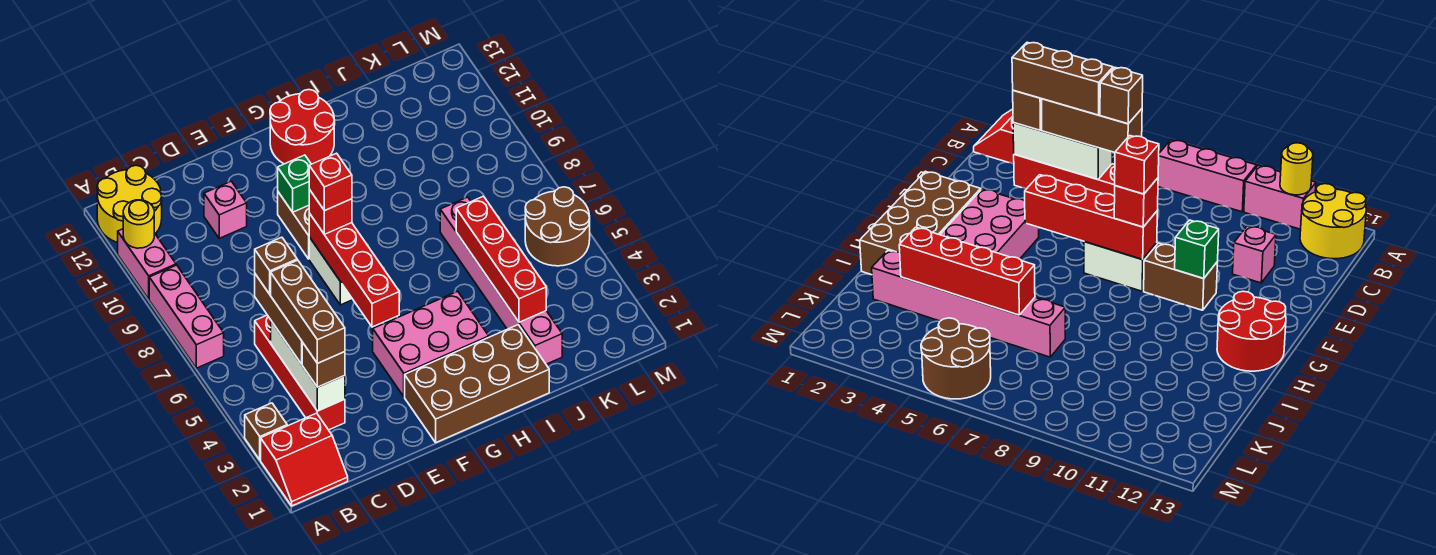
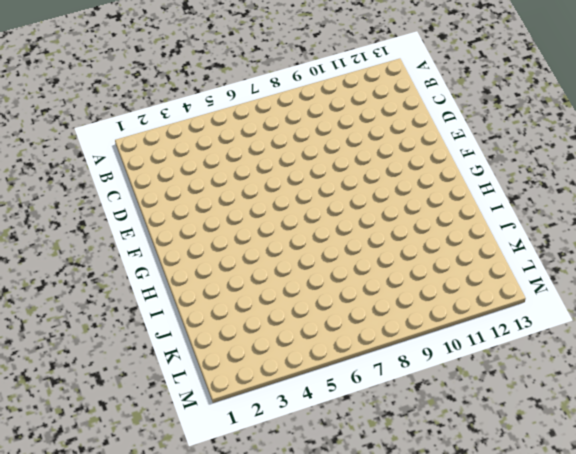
none -> red 2x2 slope [261,413,348,506]
none -> brown 1x1 brick [245,403,287,460]
none -> pink 1x3 brick [149,265,224,368]

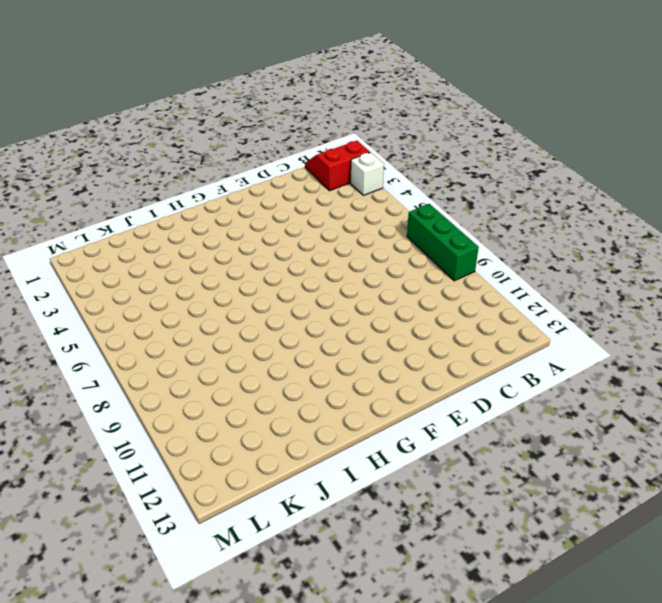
white 1x1 brick [351,152,384,195] -> brown 1x1 brick [245,403,287,460]
green 1x3 brick [407,204,479,281] -> pink 1x3 brick [149,265,224,368]
none -> pink 1x2 brick [118,229,176,299]
none -> yellow 2x2 round brick [97,165,162,243]
none -> red 1x4 brick [255,315,345,430]

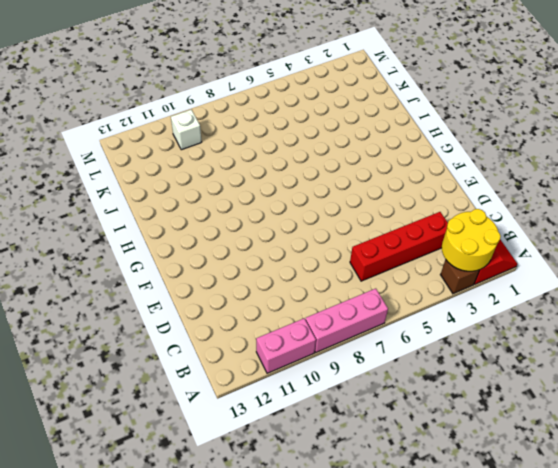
yellow 2x2 round brick [442,209,501,271] -> yellow 2x2 round brick moved to [97,165,162,243]
white 1x1 brick [171,110,202,150] -> none
none -> pink 1x1 brick [204,181,247,238]
none -> brown 2x4 brick [405,325,549,442]
none -> pink 2x3 brick [373,291,489,397]

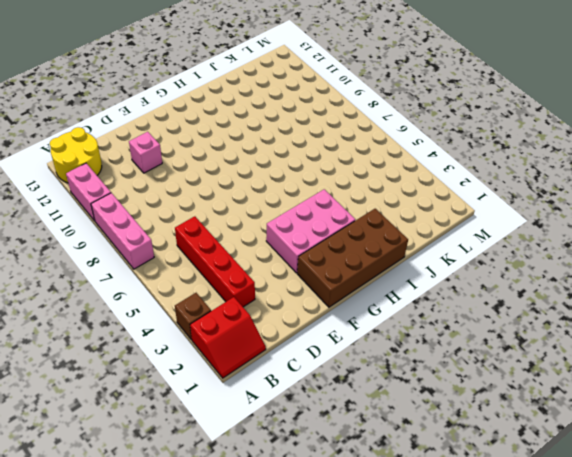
none -> white 1x2 brick [309,237,353,305]
none -> brown 1x2 brick [278,192,309,259]
none -> red 2x2 round brick [270,90,335,164]

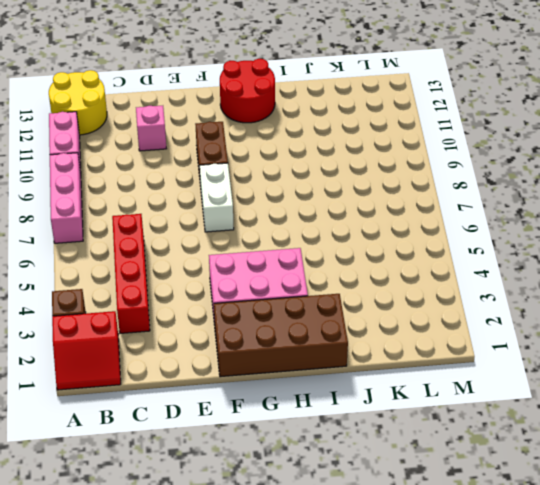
none -> pink 1x6 brick [440,197,562,364]
none -> brown 2x2 round brick [525,187,590,266]
none -> yellow 1x1 round brick [123,200,154,248]

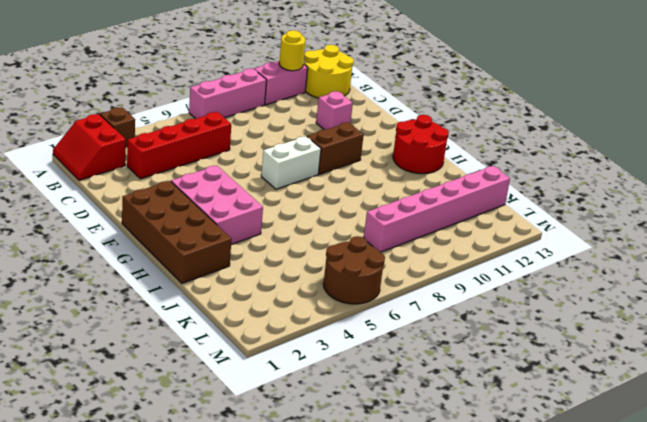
pink 1x6 brick [364,166,510,252] -> pink 1x6 brick moved to [440,197,562,364]
none -> white 1x3 brick [271,321,345,411]
none -> red 1x4 brick [309,213,399,327]
none -> green 1x1 brick [278,155,311,212]

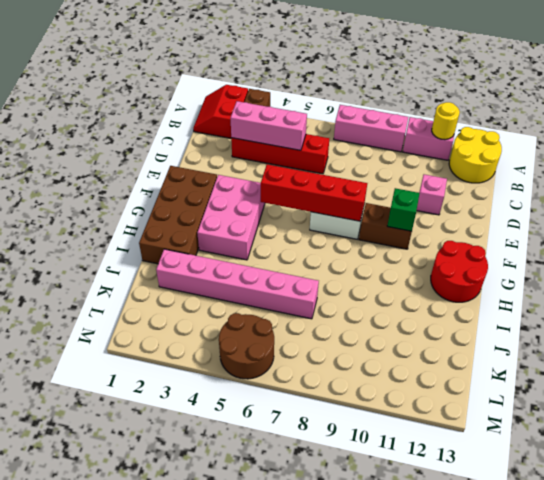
pink 1x3 brick [231,101,307,150] -> white 1x3 brick [271,321,345,411]
none -> red 1x4 brick [456,196,546,322]
none -> brown 1x1 brick [302,342,345,387]
none -> brown 1x3 brick [255,274,302,364]

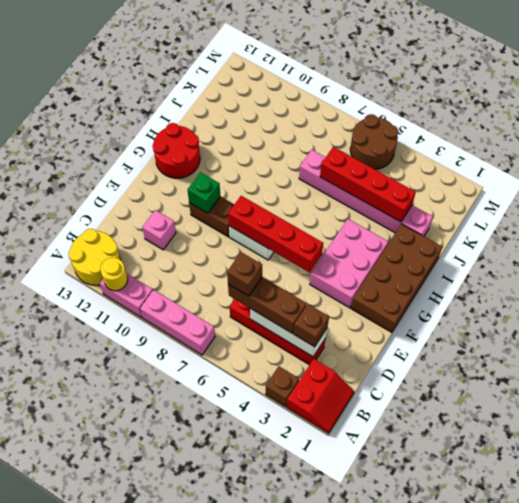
none -> red 1x1 brick [309,190,352,234]
none -> brown 1x3 brick [271,260,345,363]
none -> red 1x1 brick [309,153,352,211]

